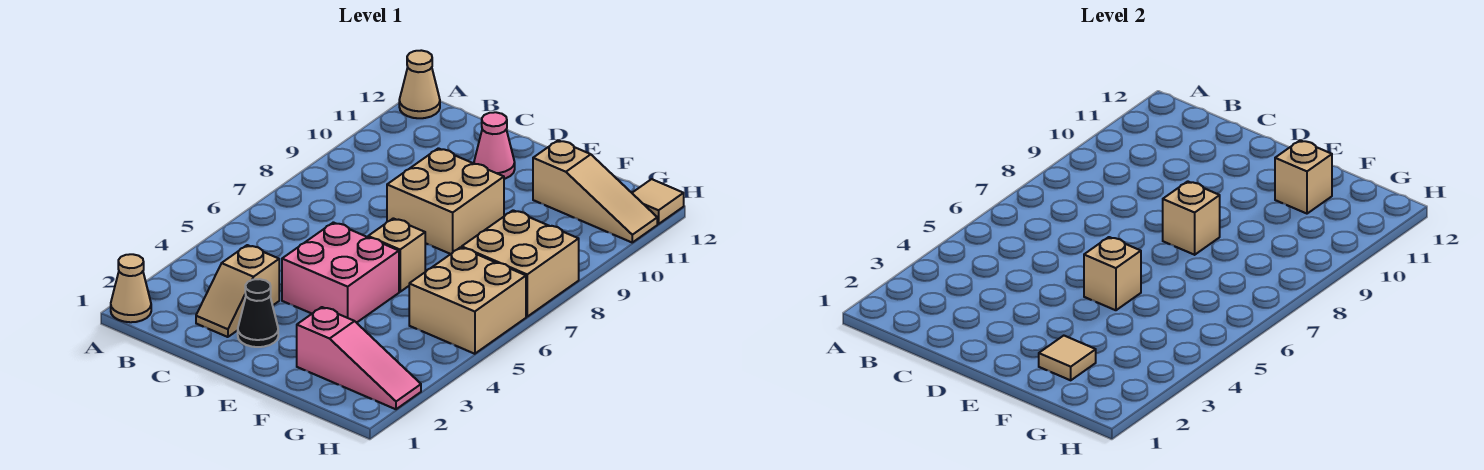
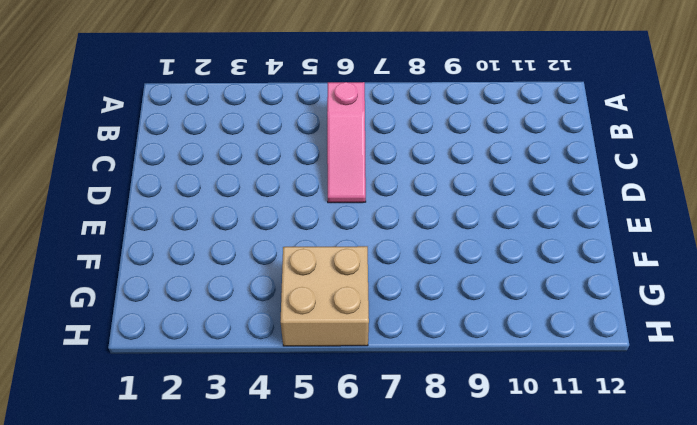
pink 1x3 slope [327,82,366,203] -> pink 1x3 slope moved to [297,307,421,409]
none -> tan 1x1 cone [111,254,151,322]
none -> tan 1x1 cone [399,50,440,118]
none -> tan 1x2 slope [196,245,279,337]

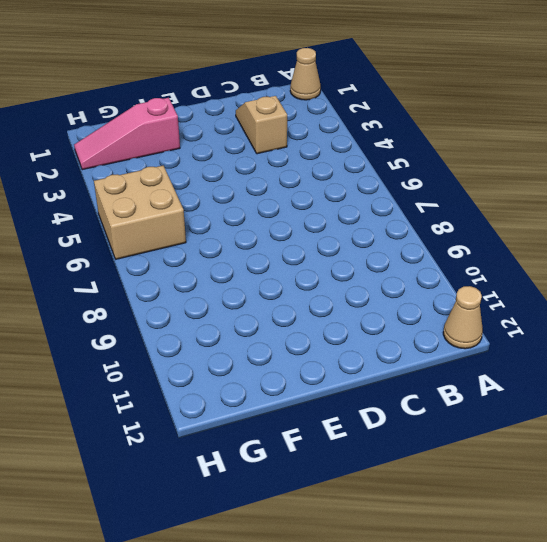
none -> black 1x1 cone [238,279,278,347]
none -> pink 2x2 brick [282,222,399,323]
none -> tan 2x2 brick [387,148,504,254]

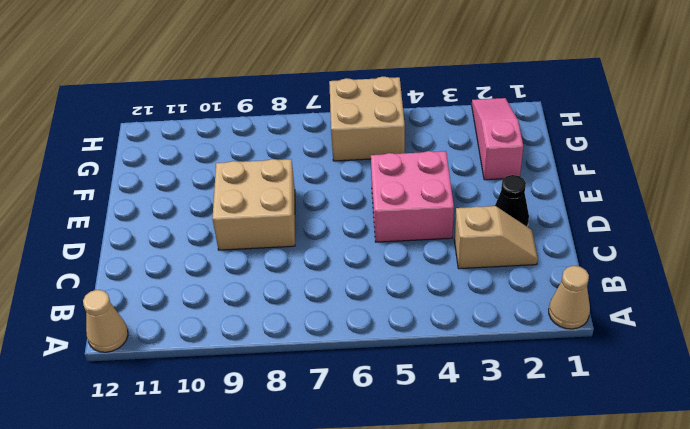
none -> pink 1x1 cone [474,112,515,179]
none -> tan 1x1 brick [368,218,425,292]
none -> tan 1x3 slope [533,140,657,242]

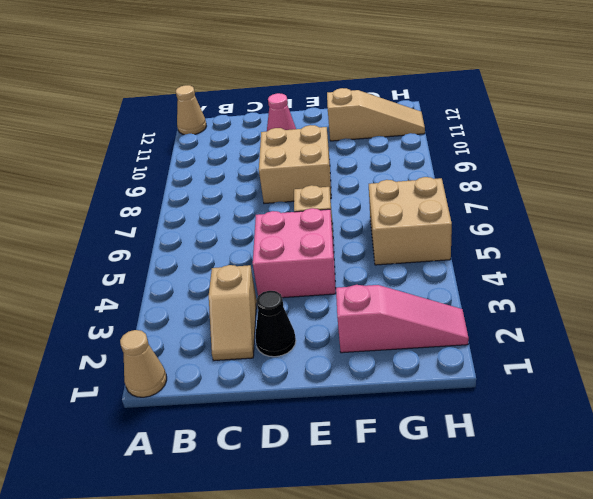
none -> tan 2x2 brick [462,210,579,317]
none -> tan 1x1 tile [632,179,684,224]
none -> tan 1x1 brick [1084,237,1141,310]

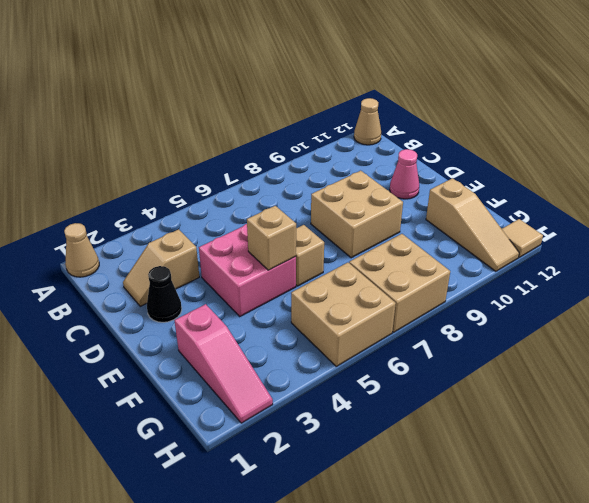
none -> tan 1x1 brick [1163,181,1220,255]
none -> tan 1x1 tile [1039,336,1096,380]
none -> tan 1x1 brick [1275,140,1332,214]

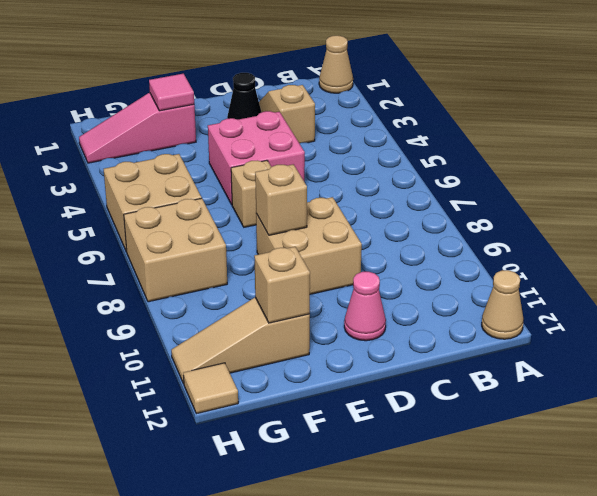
pink 1x1 tile [149,74,194,111] -> tan 1x1 tile [1039,336,1096,380]
none -> tan 1x1 brick [1084,237,1141,310]

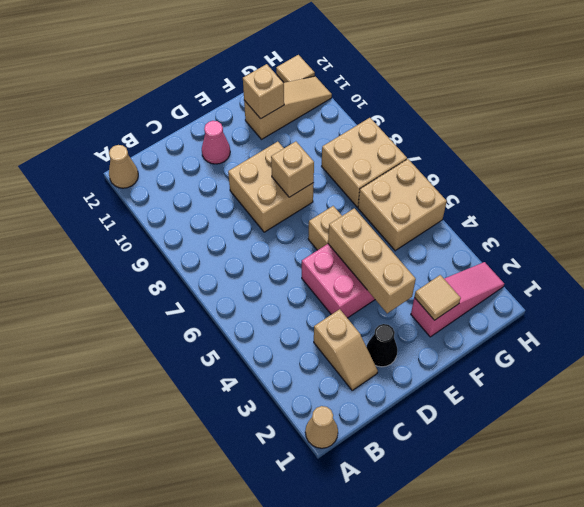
tan 1x3 brick [328,208,416,313] -> tan 1x1 brick [1084,237,1141,310]

